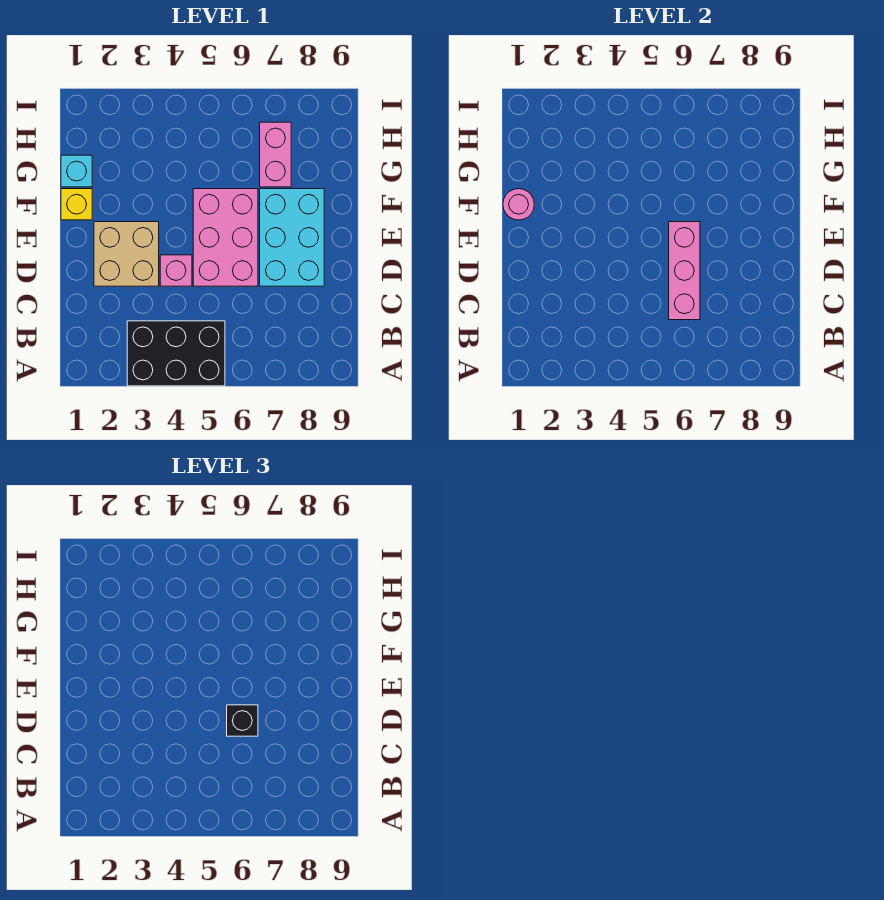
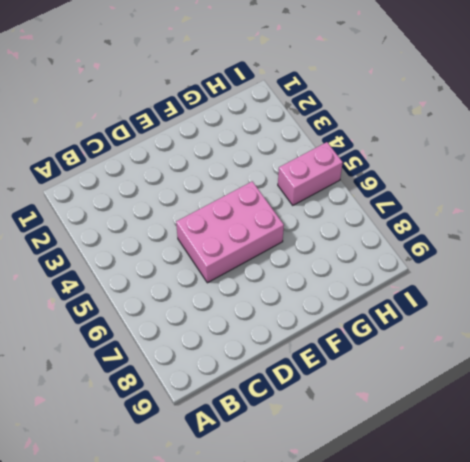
pink 1x2 brick [278,142,343,205] -> pink 1x2 brick moved to [260,122,291,187]
none -> black 2x3 brick [127,321,225,386]
none -> tan 2x2 brick [94,222,159,286]

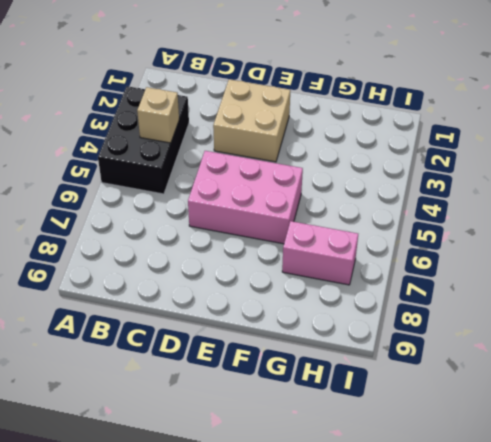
tan 1x1 brick [137,87,179,143] -> none
none -> pink 1x1 brick [160,255,192,286]
none -> cyan 2x3 brick [260,189,324,286]

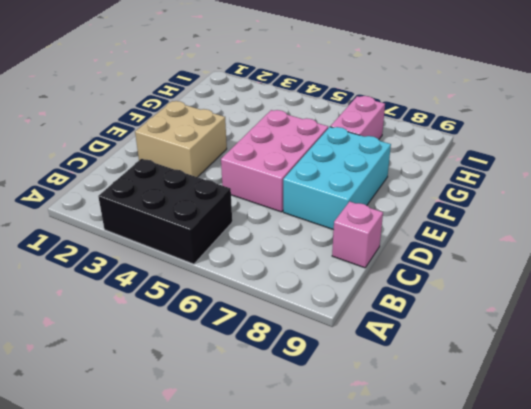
pink 1x1 brick [332,201,383,268] -> pink 1x1 brick moved to [160,255,192,286]
none -> yellow 1x1 brick [61,189,92,220]
none -> cyan 1x1 brick [61,155,92,187]

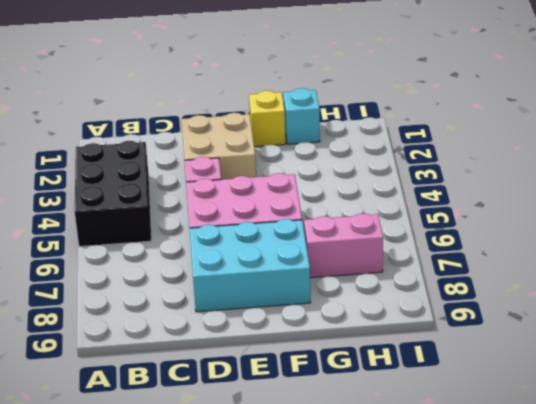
none -> pink 1x3 brick [669,222,700,320]
none -> pink 1x1 round brick [503,189,534,220]

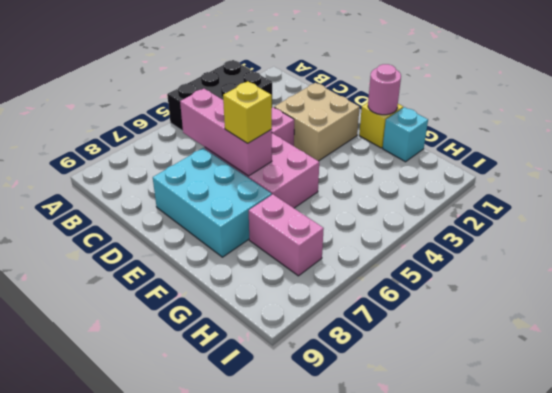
yellow 1x1 brick [223,81,272,143] -> none
none -> black 1x1 brick [227,705,258,736]

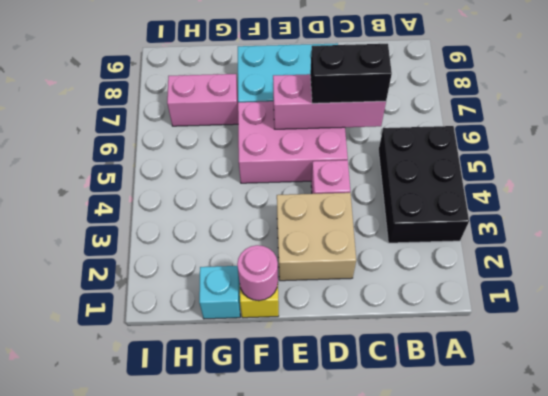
black 1x2 brick [310,44,392,103] -> black 1x1 brick [227,705,258,736]

